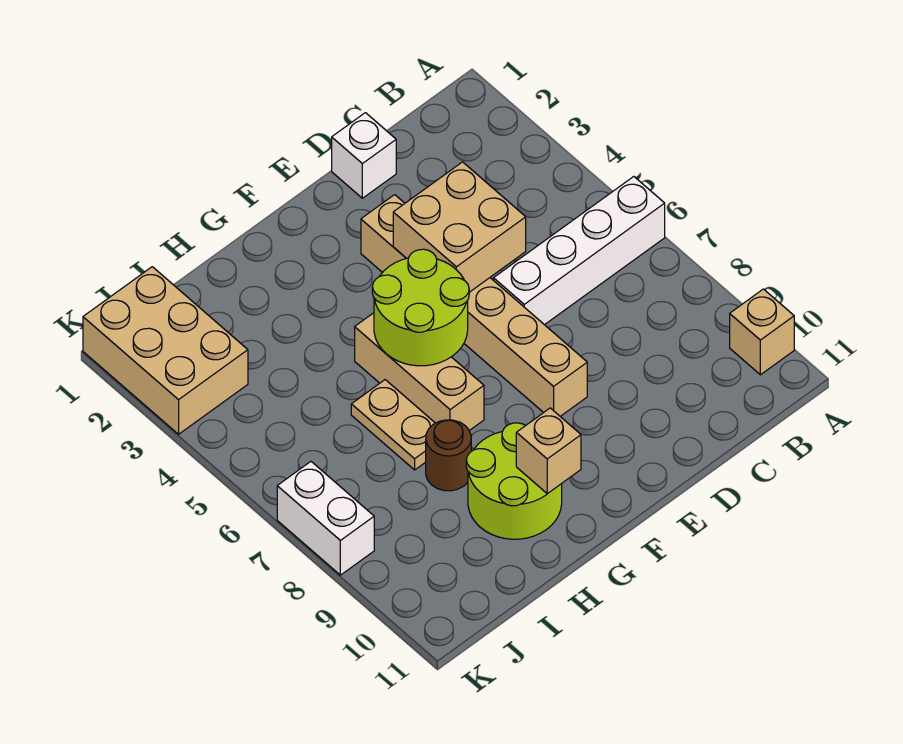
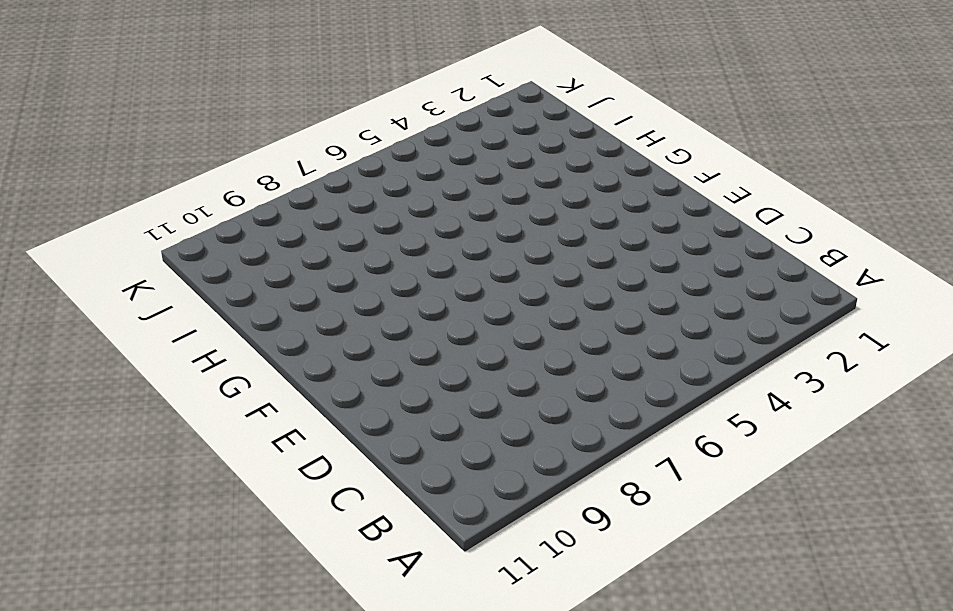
none -> white 1x4 brick [494,177,665,325]
none -> tan 1x1 brick [730,289,794,375]
none -> white 1x1 brick [332,113,396,198]

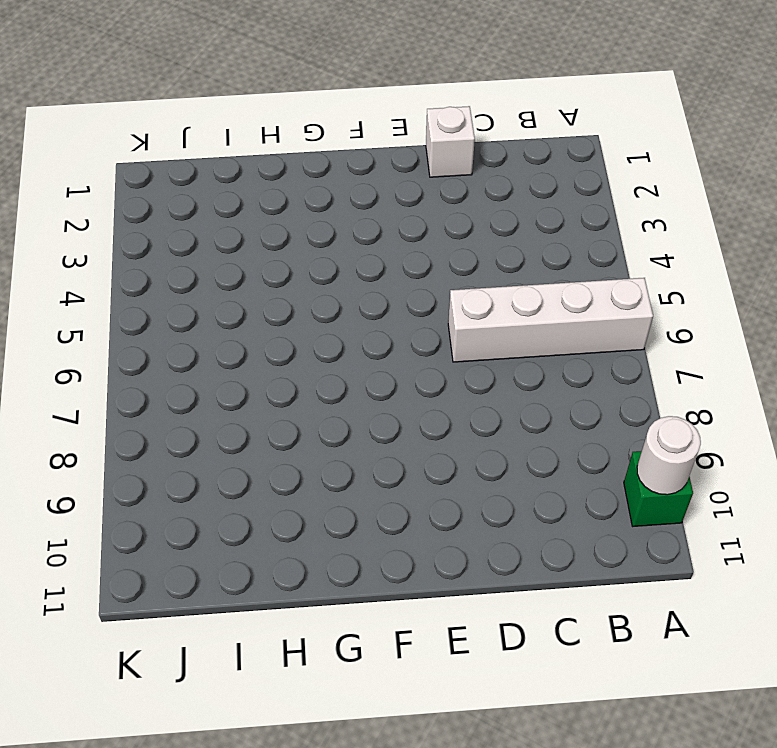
green 1x1 brick [624,451,693,526] -> tan 1x1 brick [730,289,794,375]
white 1x1 round brick [637,416,701,495] -> none
none -> tan 1x6 brick [361,195,587,416]
none -> tan 1x3 brick [355,313,484,431]
none -> lime 2x2 round brick [466,423,562,539]

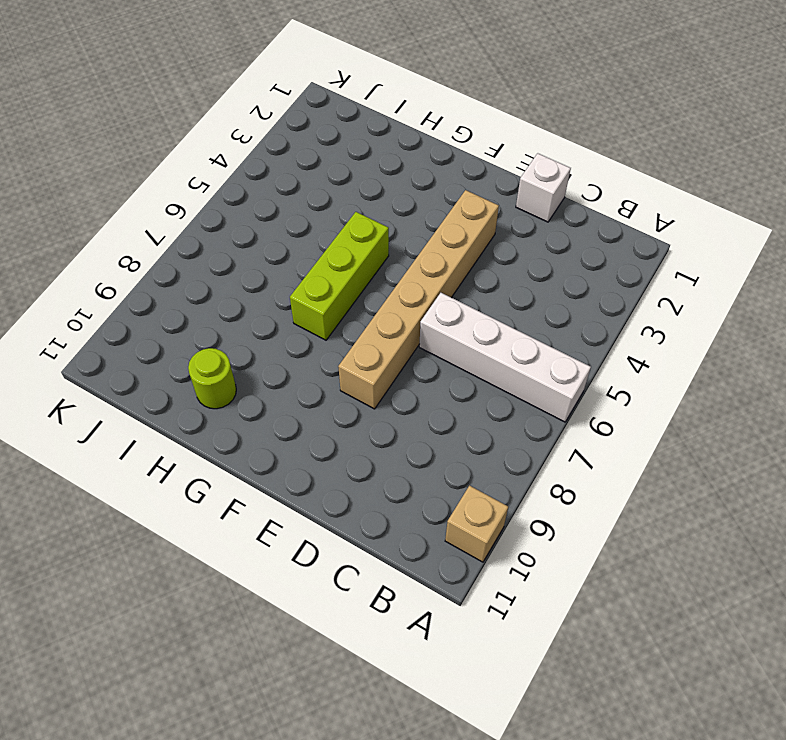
lime 1x3 brick [290,212,389,340] -> tan 1x3 brick [355,313,484,431]
lime 1x1 round brick [188,348,236,409] -> lime 2x2 round brick [466,423,562,539]
none -> tan 1x2 plate [351,380,435,470]
none -> brown 1x1 round brick [426,420,471,491]
none -> tan 2x3 brick [83,267,248,434]

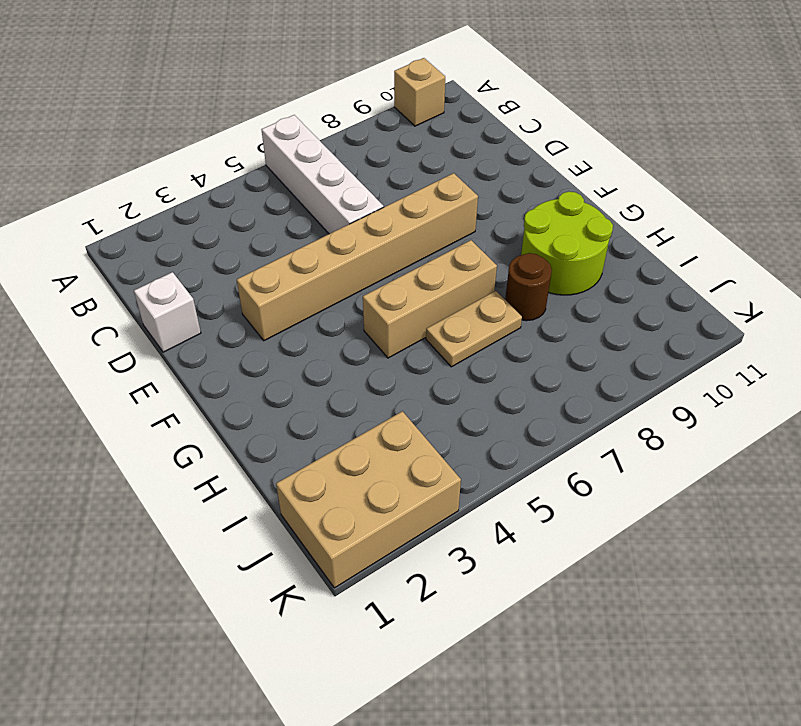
none -> white 1x2 brick [277,462,374,575]
none -> tan 2x2 brick [393,162,526,292]
none -> lime 2x2 round brick [372,249,469,366]

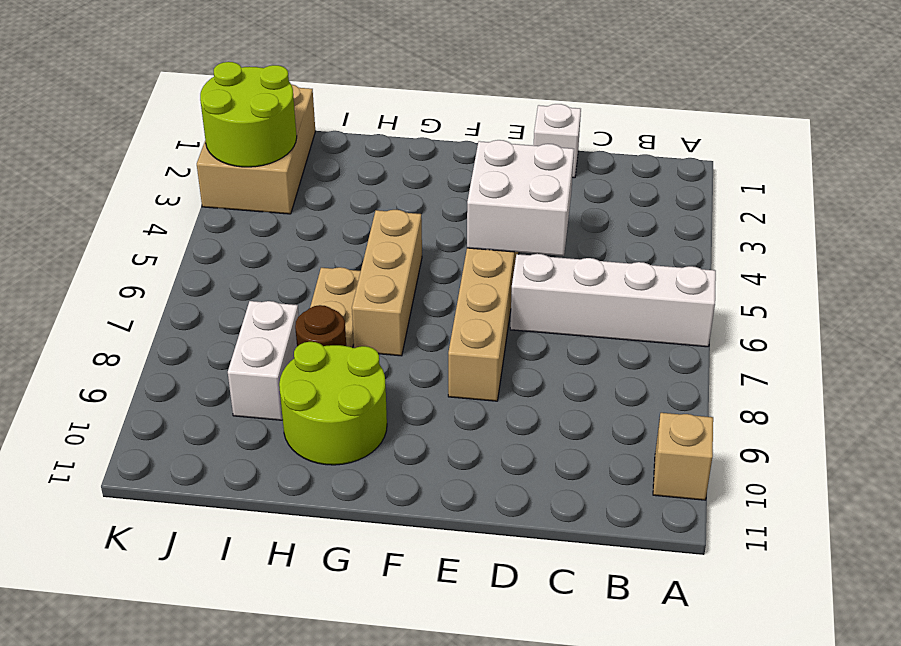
white 2x2 brick [467,140,574,256] -> tan 2x2 brick [393,162,526,292]
white 1x2 brick [228,301,299,420] -> white 1x2 brick moved to [277,462,374,575]
lime 2x2 round brick [200,62,297,167] -> lime 2x2 round brick moved to [372,249,469,366]
none -> tan 1x1 brick [516,408,581,494]

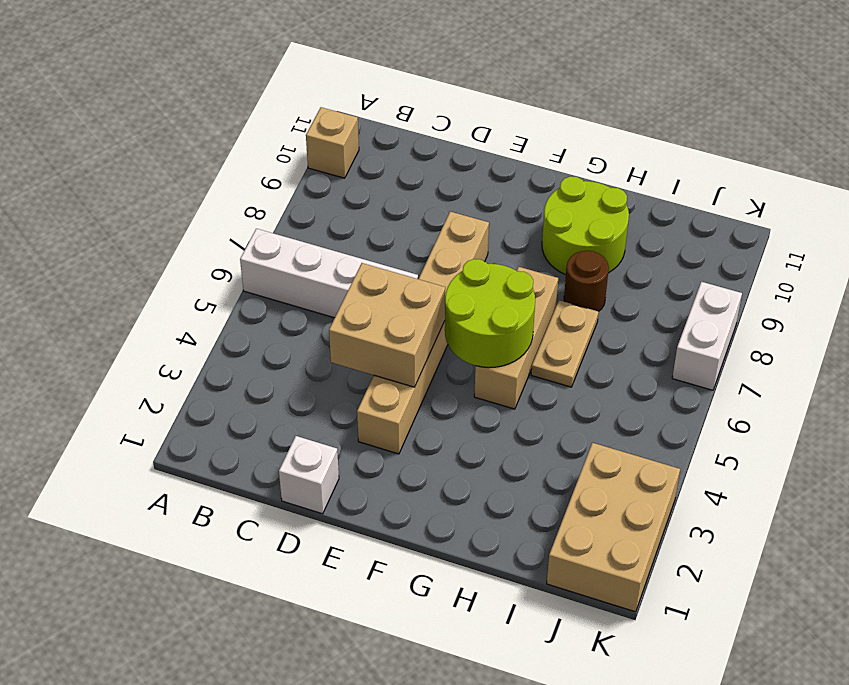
none -> tan 1x1 brick [516,408,581,494]

